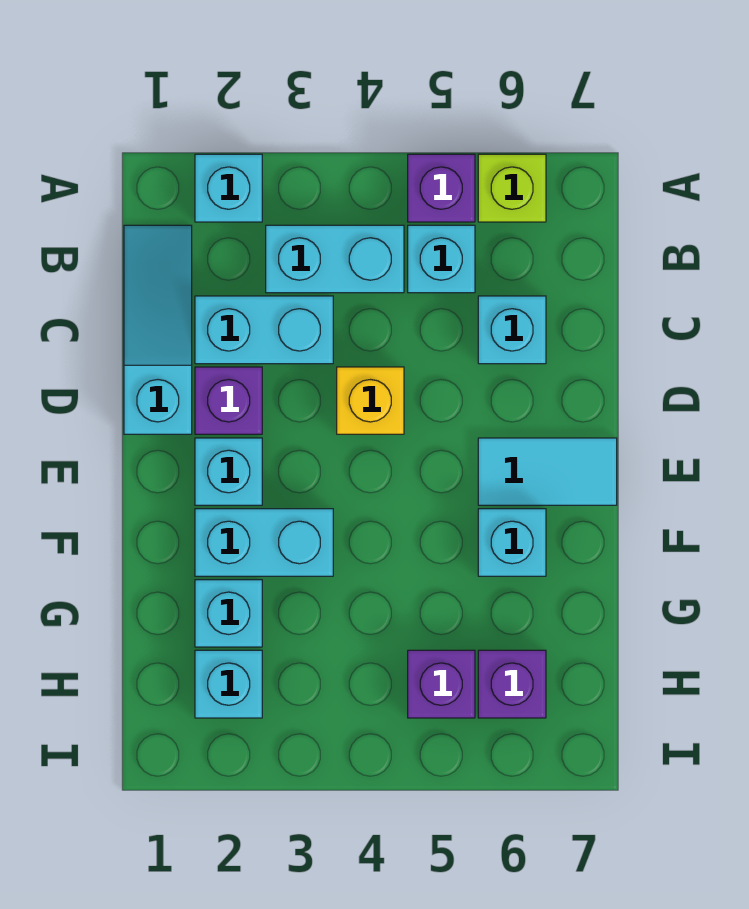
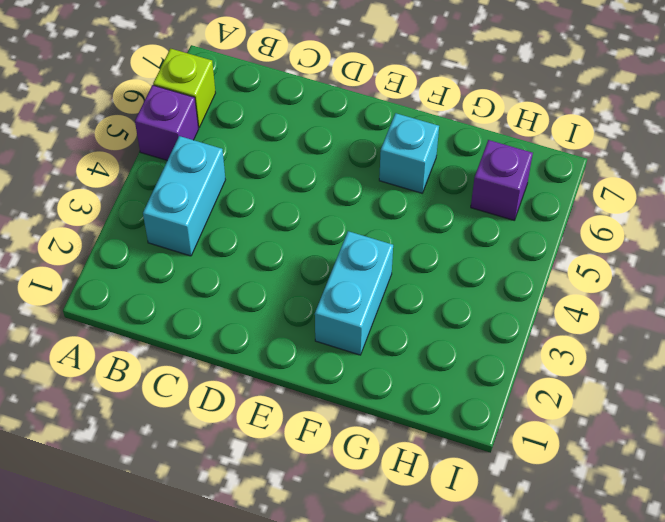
none -> cyan 1x1 brick [195,154,262,222]
none -> cyan 1x3 slope [124,225,192,434]
none -> cyan 1x1 brick [408,225,475,293]

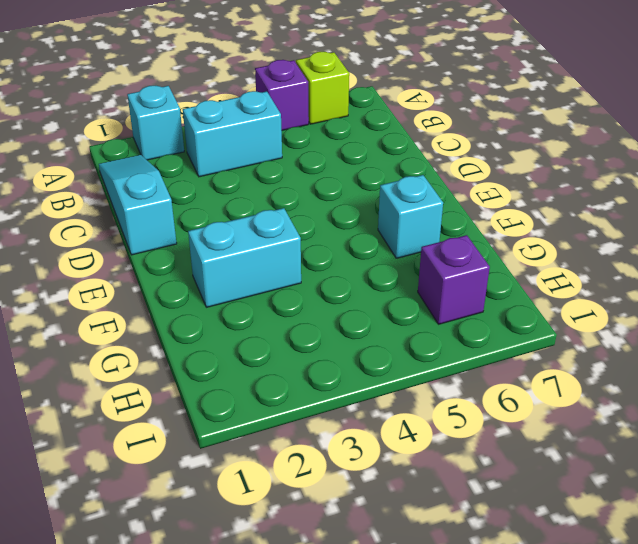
none -> cyan 1x1 brick [408,225,475,293]
none -> cyan 1x2 brick [195,296,333,364]
none -> cyan 1x1 brick [478,296,546,364]

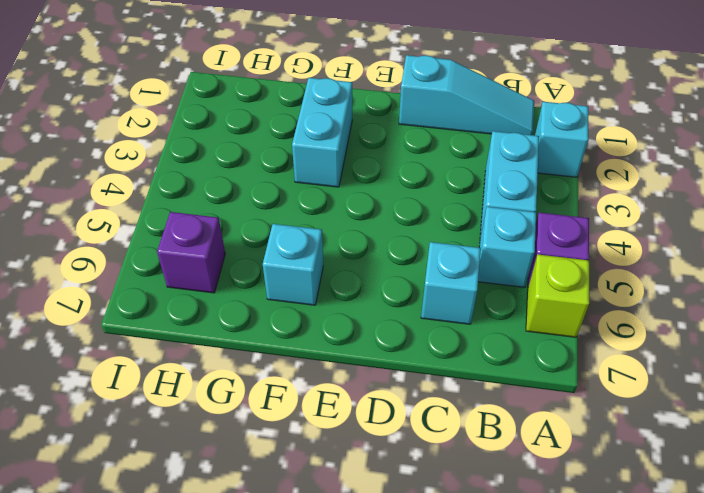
none -> cyan 1x2 brick [195,296,333,364]
none -> purple 1x1 brick [195,367,262,434]
none -> yellow 1x1 brick [337,367,404,434]

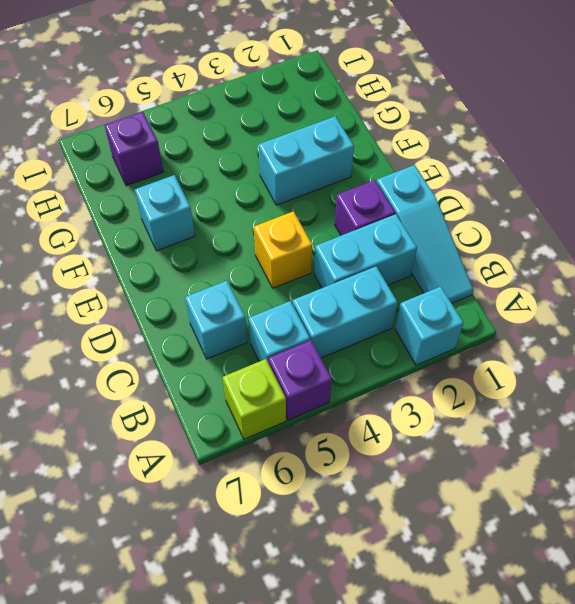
none -> cyan 1x1 brick [195,438,262,505]
none -> cyan 1x2 tile [478,438,617,505]
none -> cyan 1x1 brick [195,580,262,647]

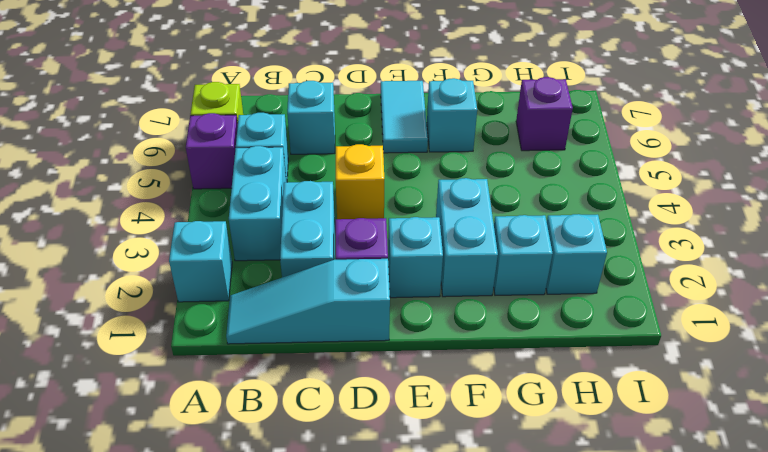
none -> purple 1x1 brick [408,650,475,718]

